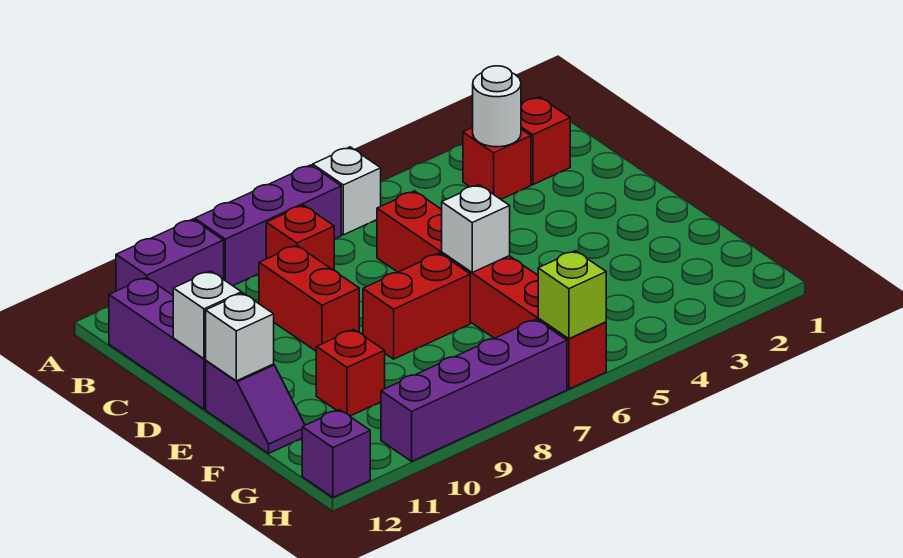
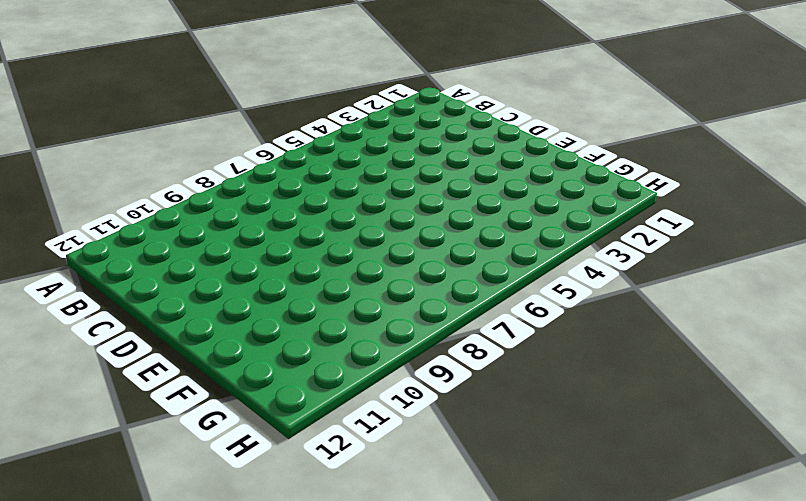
none -> white 1x1 brick [313,147,381,235]
none -> purple 1x3 brick [195,165,341,286]
none -> purple 1x2 brick [116,219,224,295]

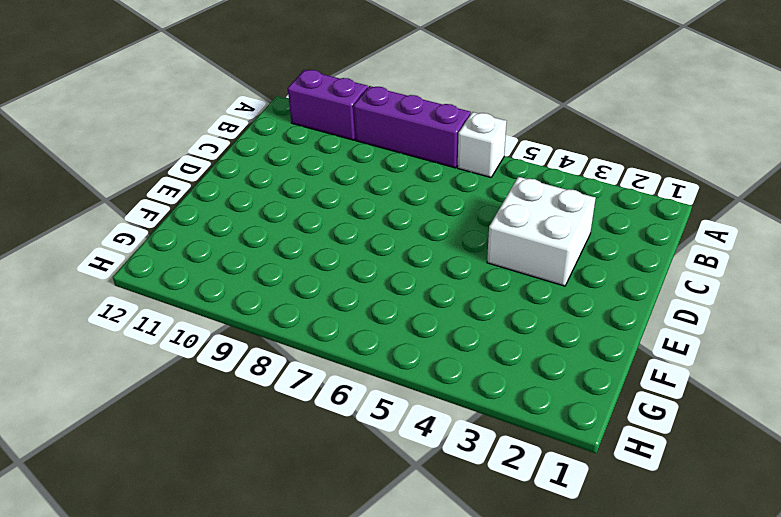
white 2x2 brick [487,177,596,286] -> none
none -> red 1x1 brick [521,97,570,185]
none -> red 1x1 brick [463,127,531,199]
none -> red 1x1 brick [266,205,334,270]

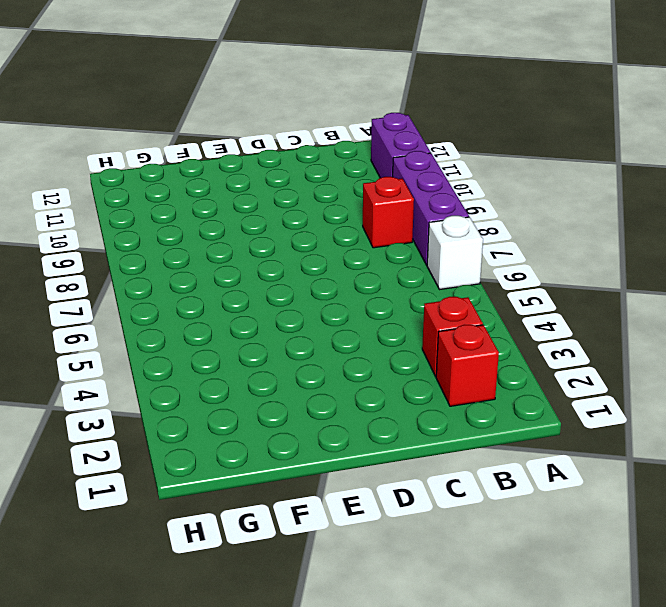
none -> purple 1x3 brick [109,277,206,409]
none -> red 1x6 brick [377,191,606,389]
none -> red 1x2 brick [259,245,359,351]

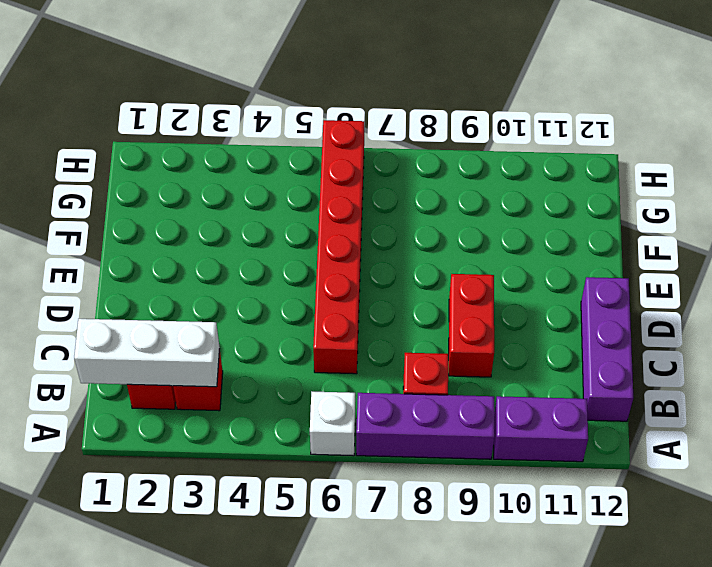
white 1x3 brick [74,319,220,387] -> white 1x1 round brick [473,66,521,147]
none -> red 1x2 brick [363,253,470,359]
none -> purple 1x2 slope [206,361,305,453]
none -> red 1x1 brick [316,330,385,416]

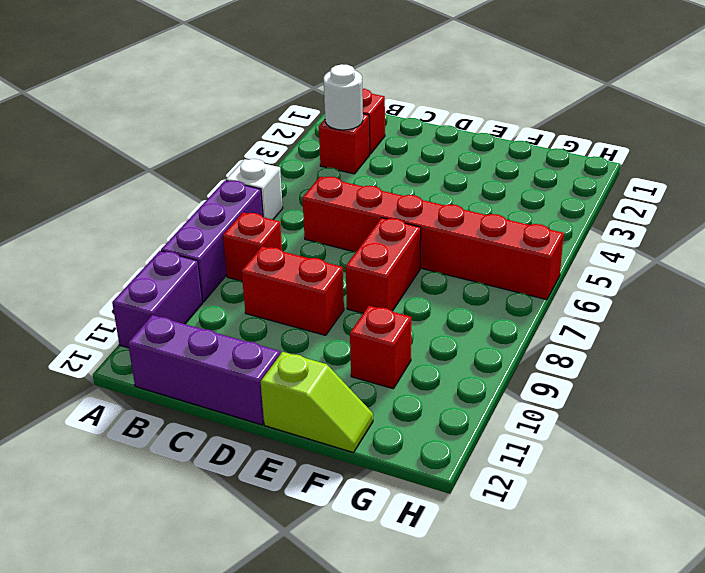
lime 1x2 slope [261,352,373,453] -> purple 1x2 slope [206,361,305,453]
none -> purple 1x4 brick [381,319,567,461]
none -> purple 1x1 brick [302,410,370,497]
none -> white 1x1 brick [173,271,242,359]

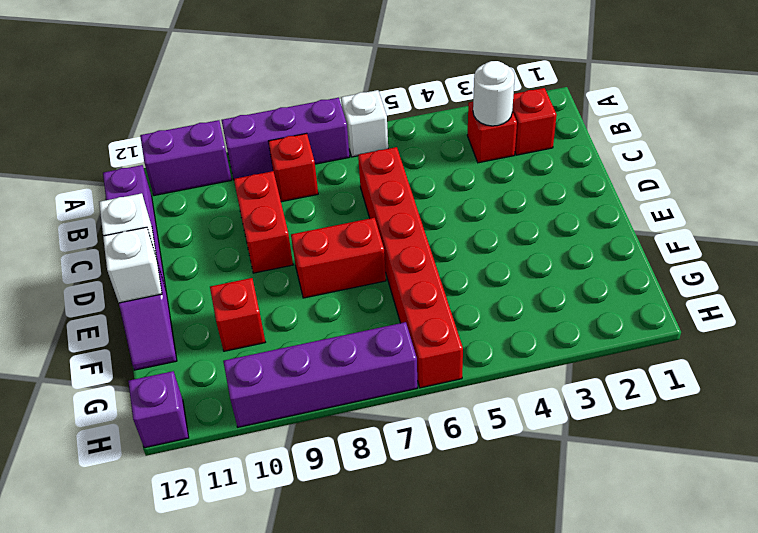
none -> white 1x1 brick [442,185,510,272]
none -> lime 1x1 brick [538,251,606,339]

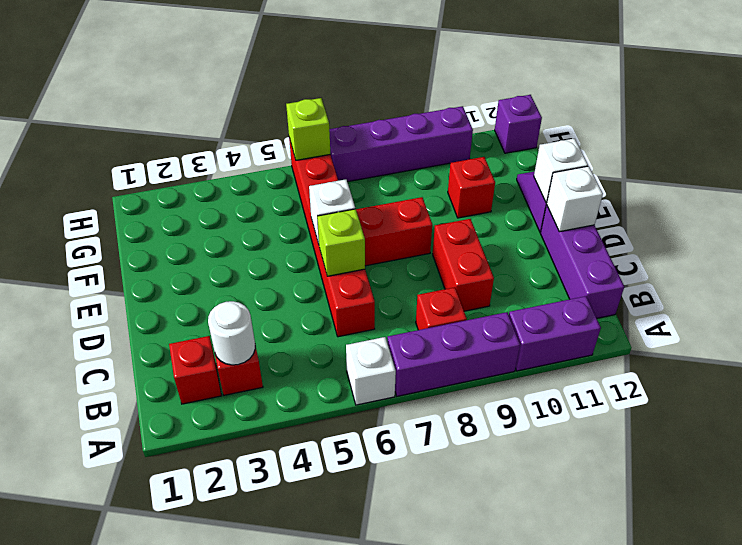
lime 1x1 brick [317,209,365,276] -> none

